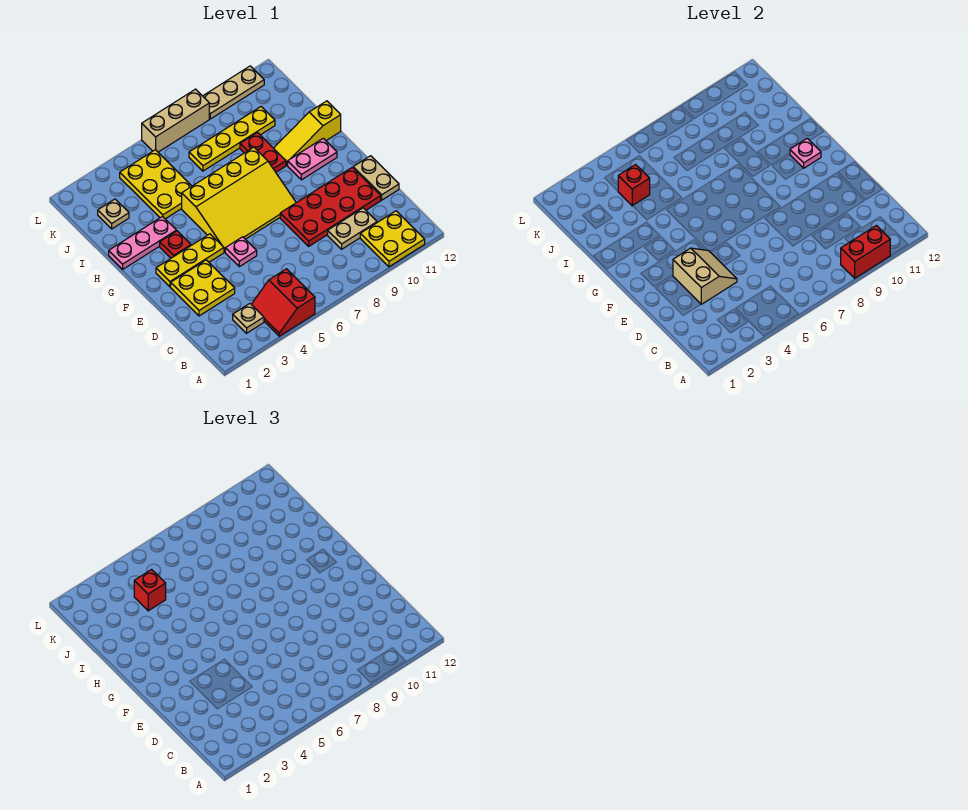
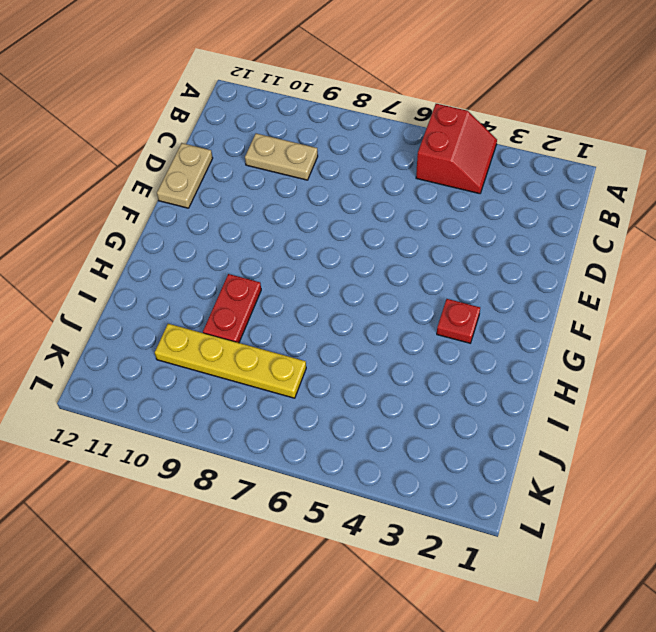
none -> yellow 2x2 plate [360,211,425,267]
none -> tan 1x1 plate [233,304,264,333]
none -> yellow 2x2 plate [171,260,235,316]

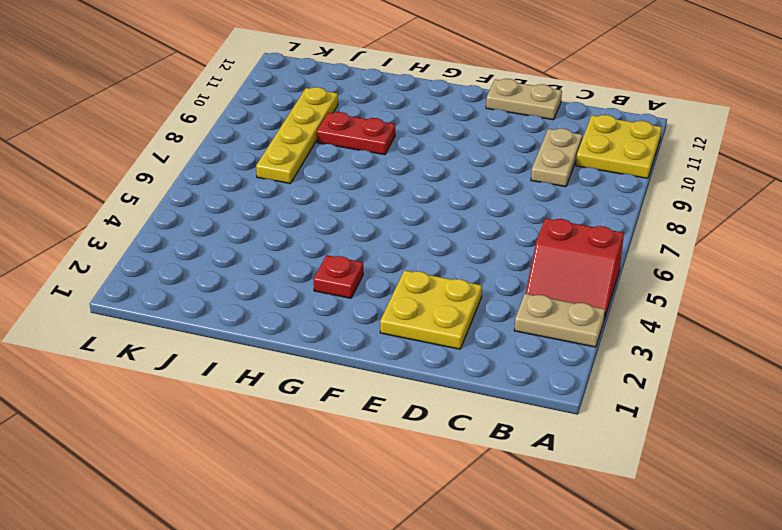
tan 1x2 plate [514,294,605,347] -> tan 1x1 plate [233,304,264,333]
none -> red 2x4 plate [280,167,381,246]
none -> pink 1x1 plate [225,237,257,267]
none -> yellow 1x3 plate [156,234,224,287]

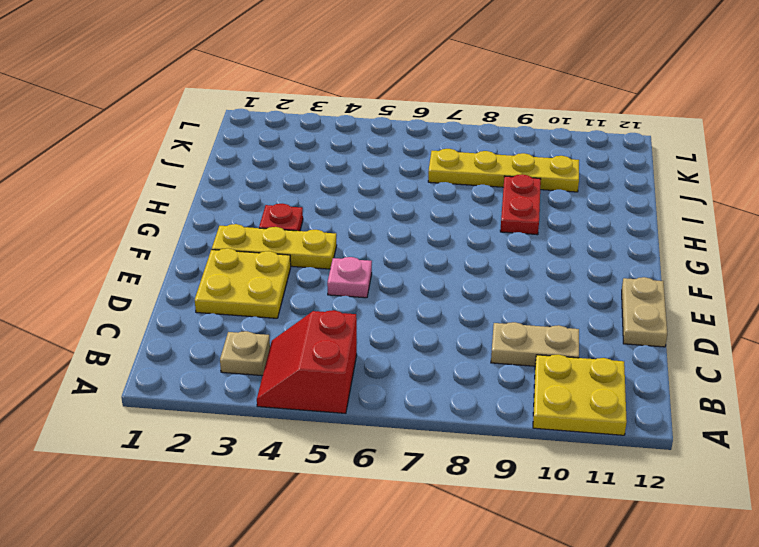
none -> red 2x4 plate [280,167,381,246]
none -> yellow 3x4 slope [182,147,296,252]
none -> pink 1x2 plate [288,138,337,180]

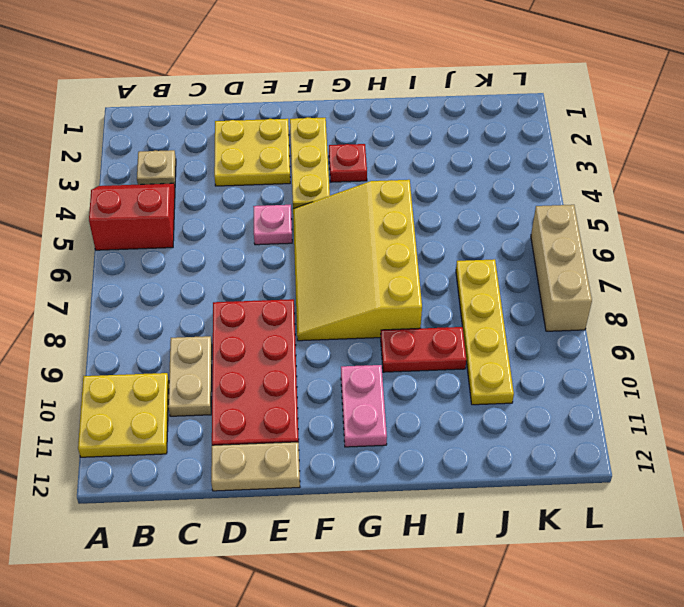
none -> pink 1x3 plate [109,216,176,269]
none -> yellow 1x3 slope [274,101,341,165]
none -> yellow 2x3 plate [120,150,192,219]

